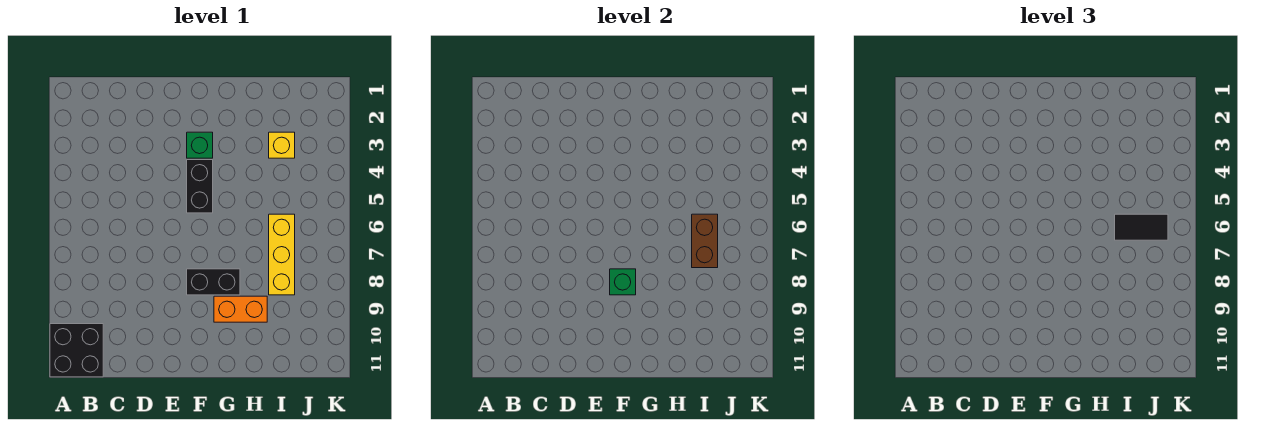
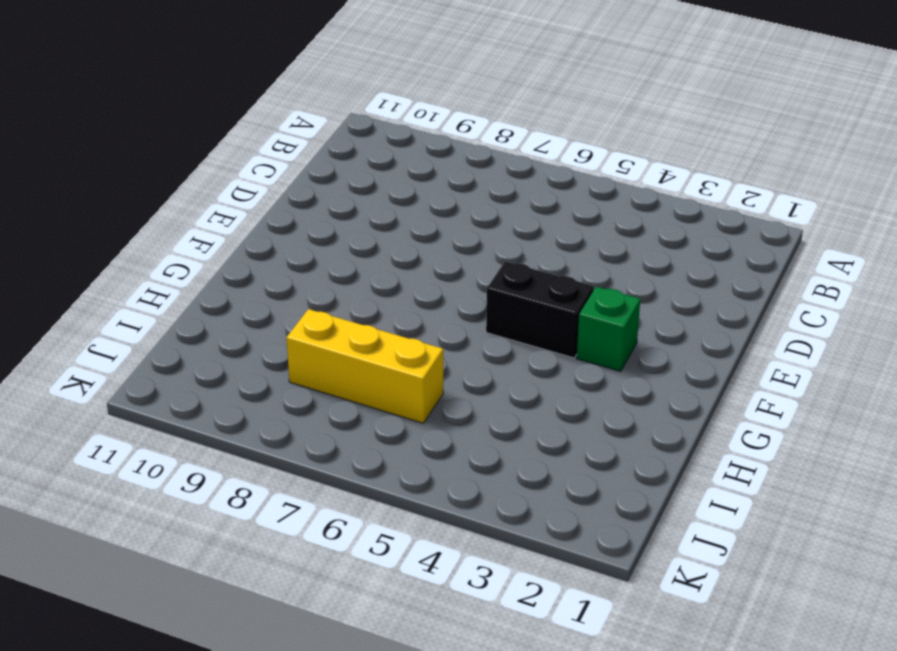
none -> black 2x2 brick [50,324,103,377]
none -> black 1x2 brick [187,269,240,295]

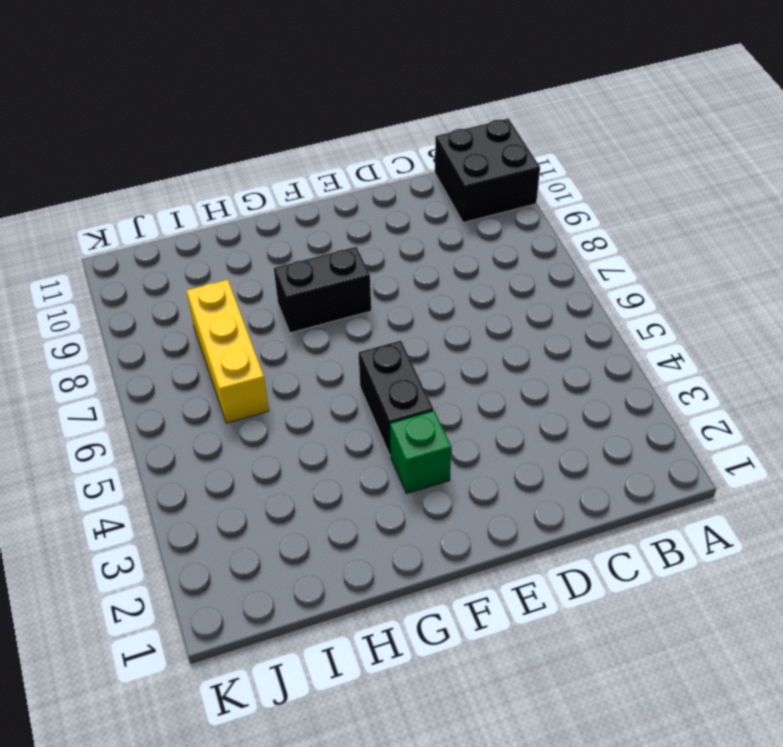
none -> orange 1x2 brick [214,296,267,322]
none -> yellow 1x1 brick [269,132,295,158]

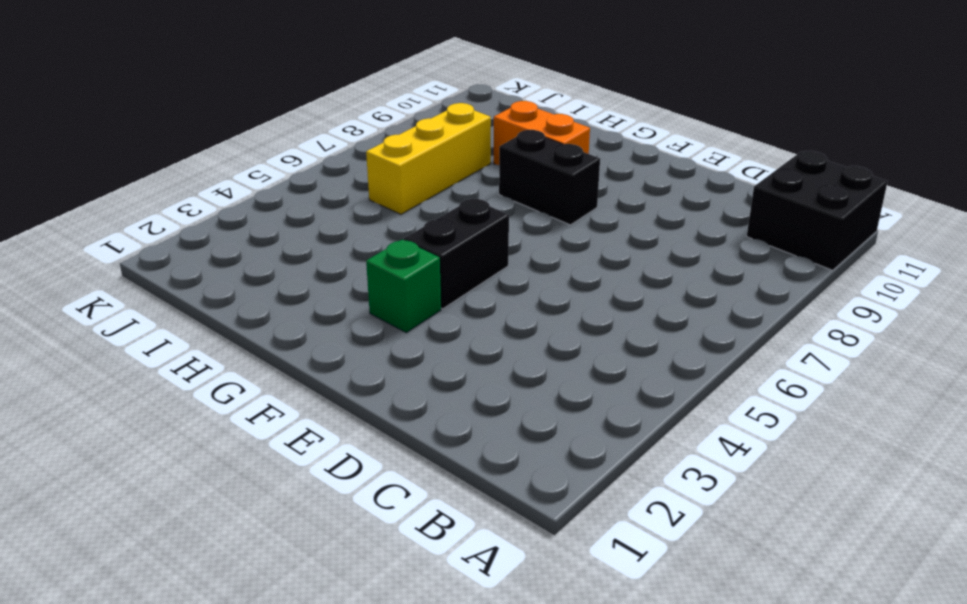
none -> yellow 1x1 brick [269,132,295,158]
none -> green 1x1 brick [610,269,636,295]

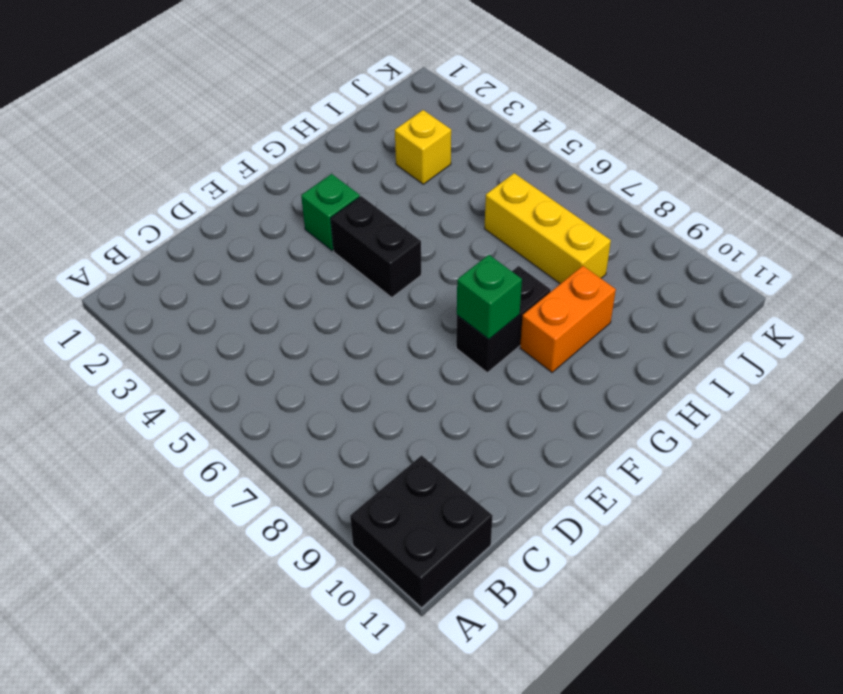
none -> brown 1x2 brick [692,214,718,268]
none -> black 1x2 tile [1115,214,1168,240]

